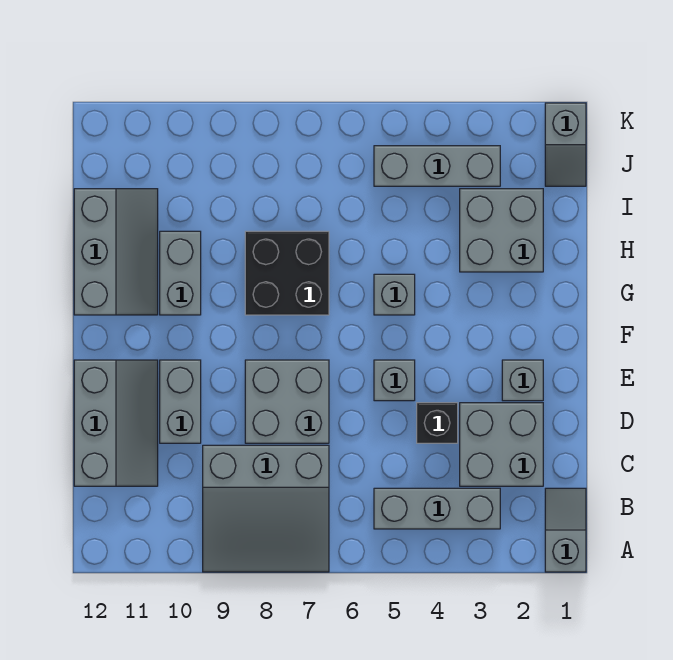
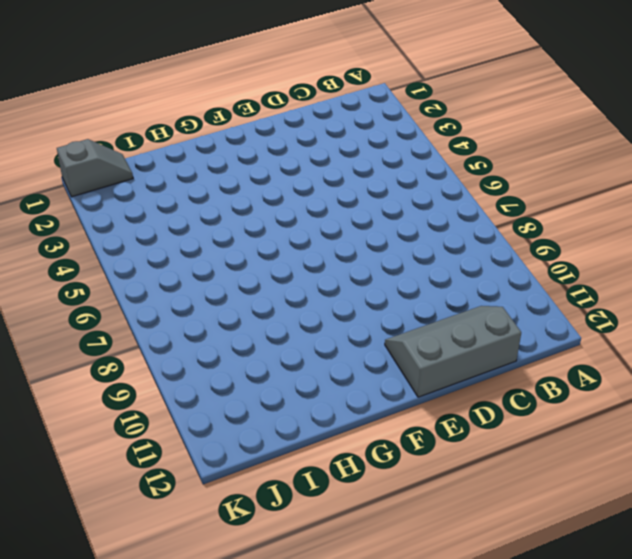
none -> grey 1x2 slope [545,488,586,572]
none -> grey 3x3 slope [203,445,329,572]
none -> grey 1x3 brick [374,488,500,529]

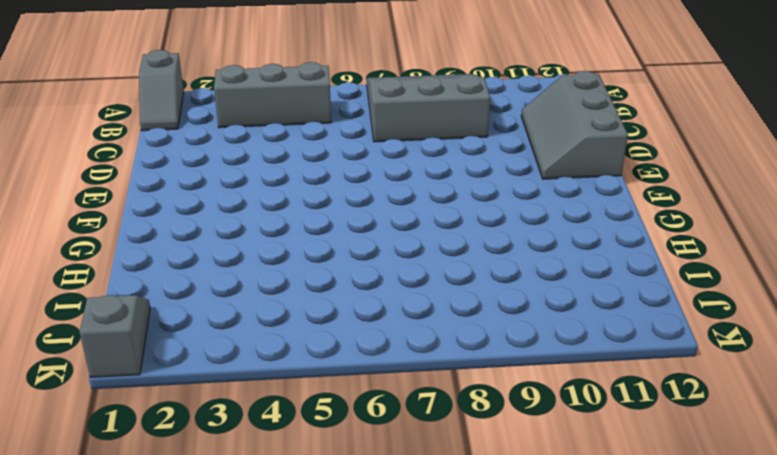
none -> grey 2x2 brick [460,403,543,486]
none -> black 1x1 brick [417,403,458,443]
none -> grey 2x2 brick [245,360,329,443]

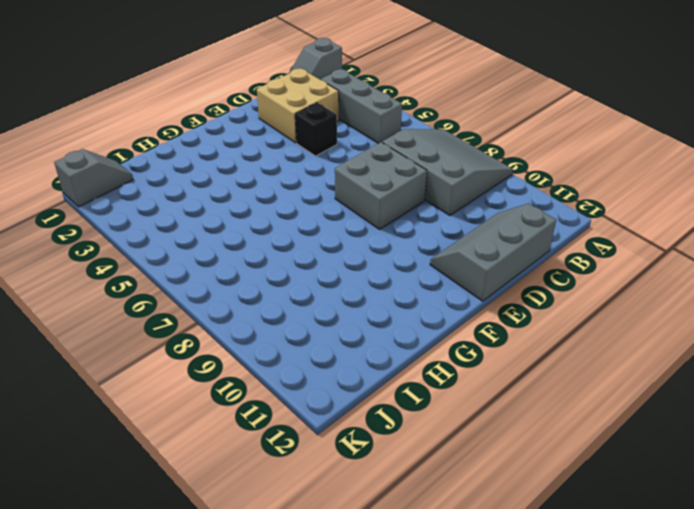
tan 2x2 brick [257,68,339,143] -> grey 2x2 brick [460,403,543,486]
none -> grey 1x2 brick [160,360,201,443]
none -> grey 1x1 brick [502,360,543,401]
none -> grey 1x1 brick [374,360,415,401]

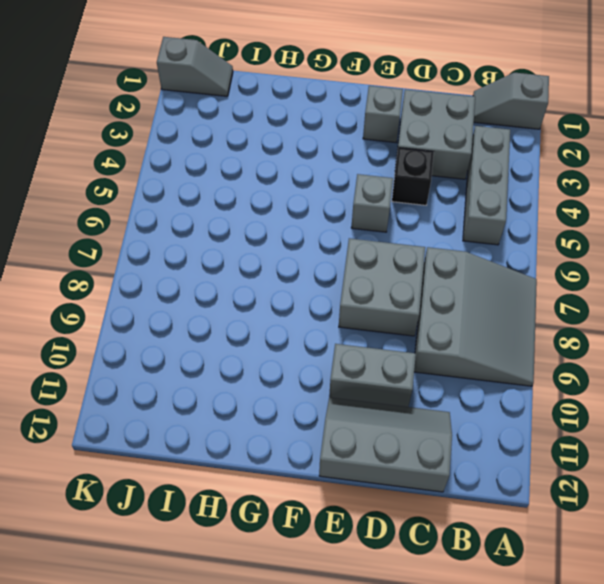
none -> grey 1x1 brick [374,274,415,315]
none -> black 2x2 brick [245,231,329,315]
none -> grey 1x2 brick [160,231,201,315]

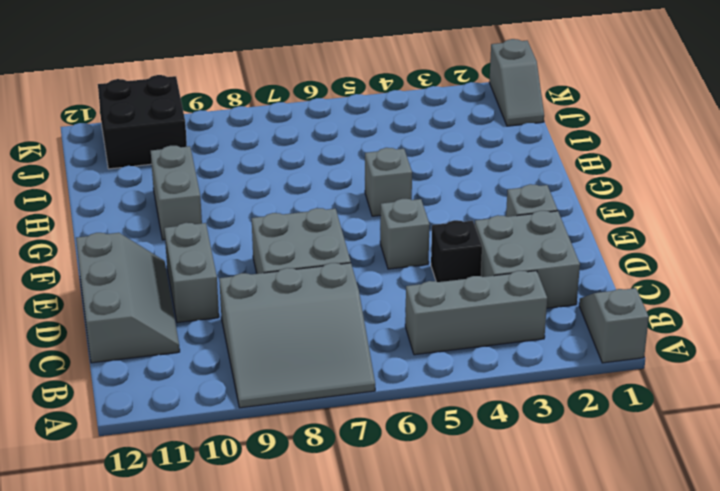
black 2x2 brick [98,75,187,169] -> black 2x2 brick moved to [245,231,329,315]
none -> grey 2x3 slope [74,189,158,315]
none -> grey 2x2 brick [460,189,543,272]
none -> grey 1x3 brick [374,146,500,186]

